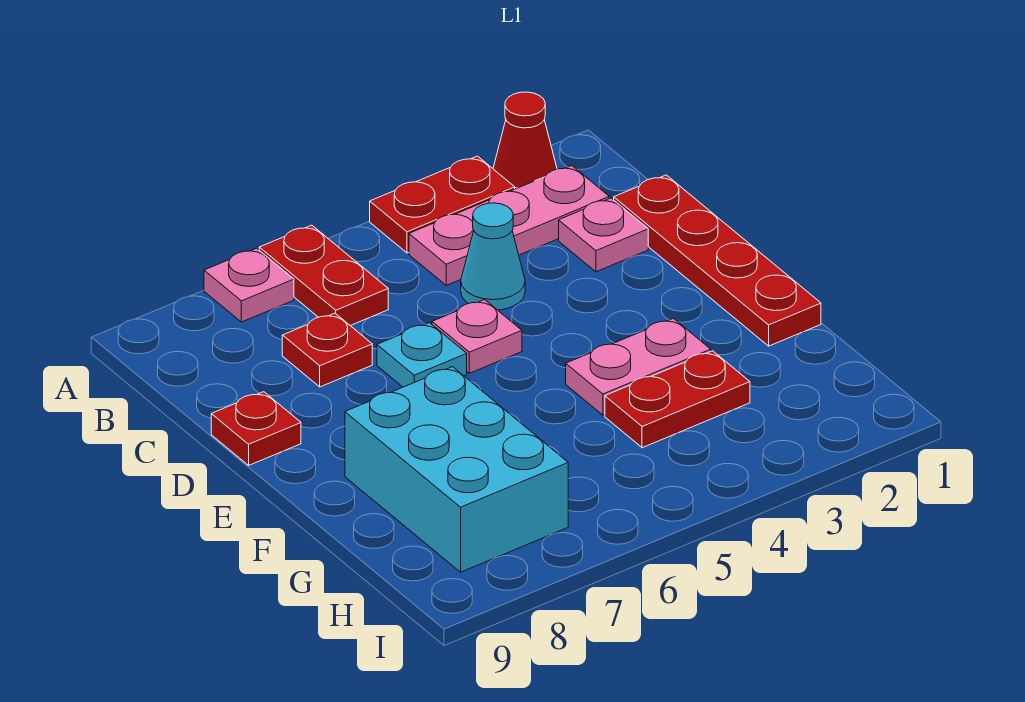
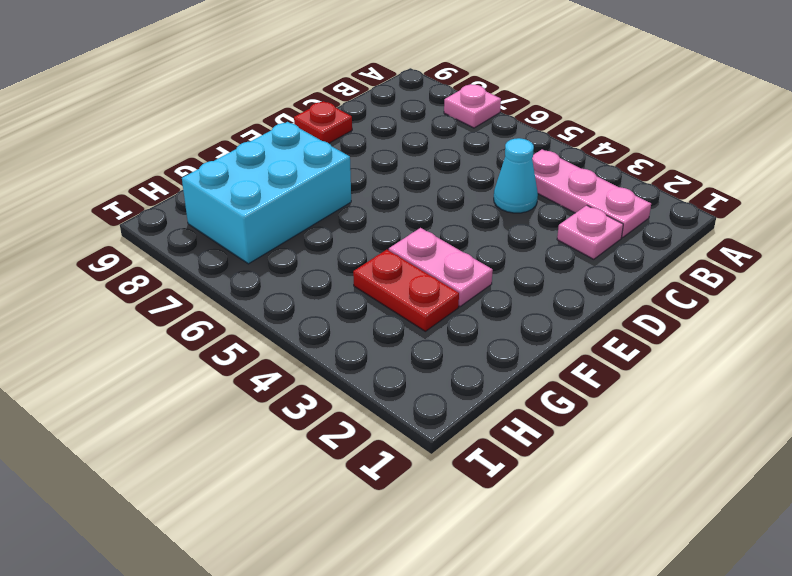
none -> red 1x1 cone [493,92,557,189]
none -> red 1x2 plate [370,156,515,253]
none -> red 1x2 plate [259,225,388,326]

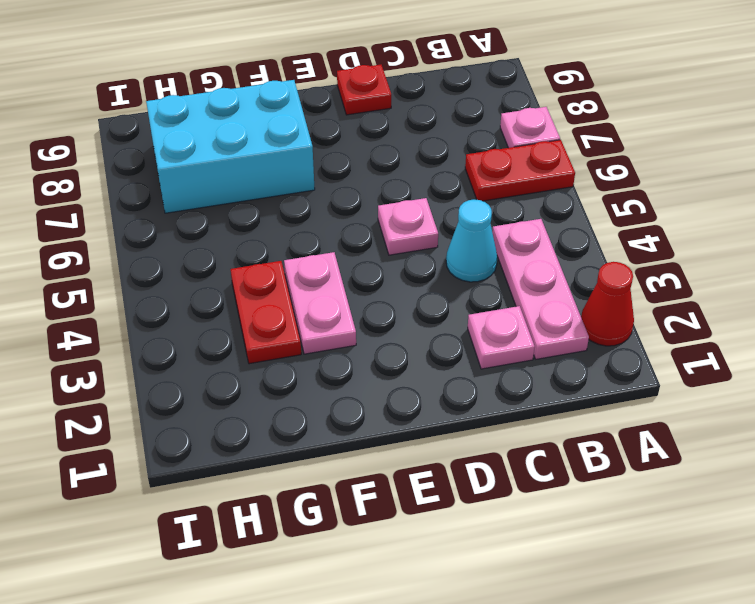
none -> red 1x2 plate [370,156,515,253]
none -> red 1x4 plate [614,175,821,346]
none -> red 1x1 plate [282,313,372,387]

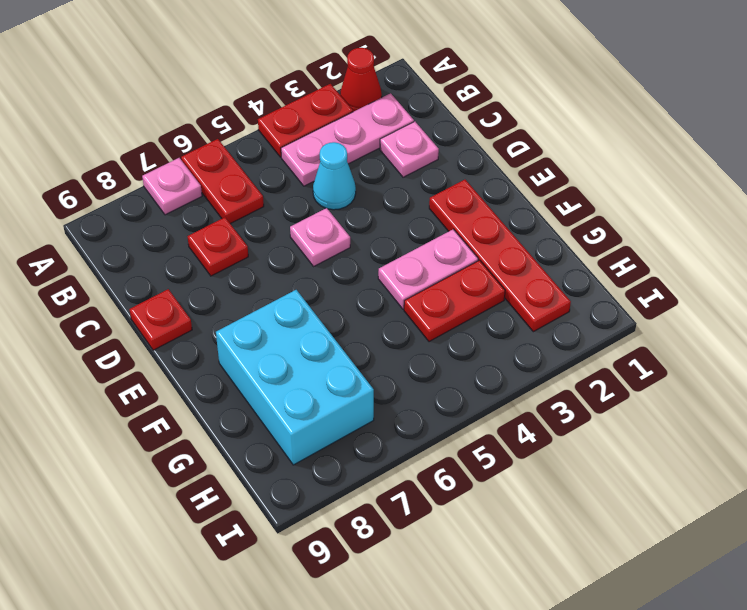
red 1x4 plate [429,180,571,332] -> red 1x4 plate moved to [614,175,821,346]
none -> cyan 1x1 plate [377,323,467,387]

